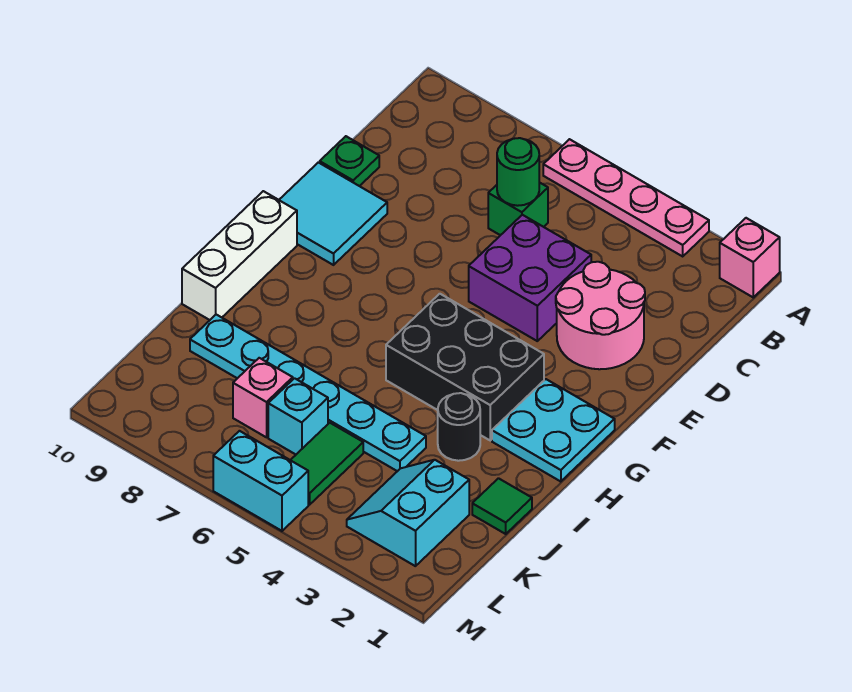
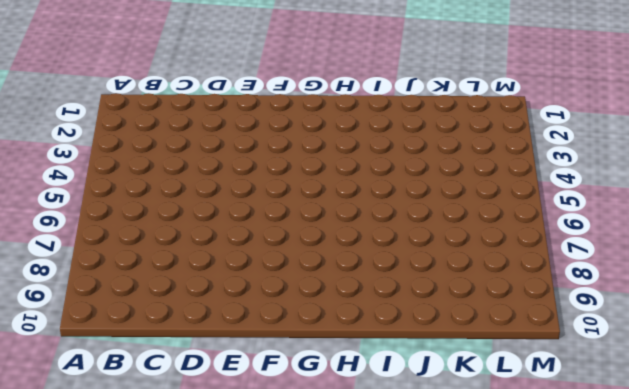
none -> pink 1x1 brick [720,218,780,297]
none -> pink 1x4 plate [543,139,709,256]
none -> green 1x1 brick [488,182,548,235]

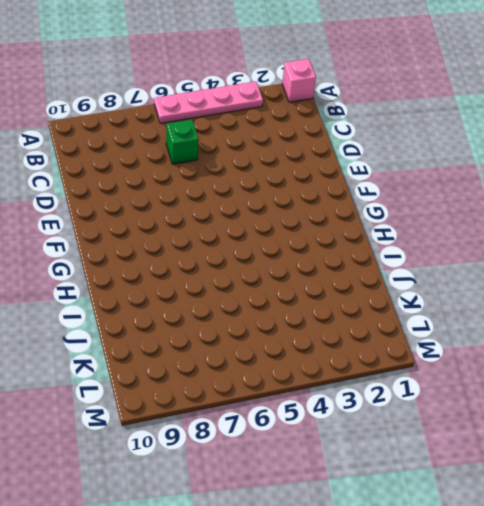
none -> pink 2x2 round brick [556,262,645,369]
none -> purple 2x2 brick [469,215,591,341]
none -> green 1x1 plate [320,136,379,186]

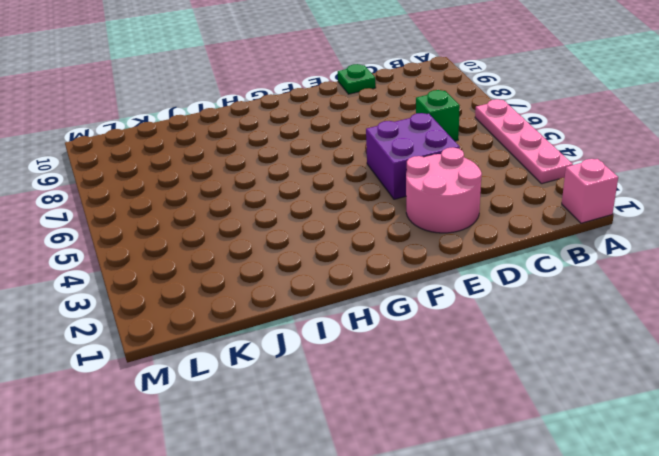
none -> cyan 2x2 tile [279,162,387,265]
none -> cyan 2x2 plate [492,379,615,482]
none -> black 2x3 brick [386,294,544,440]

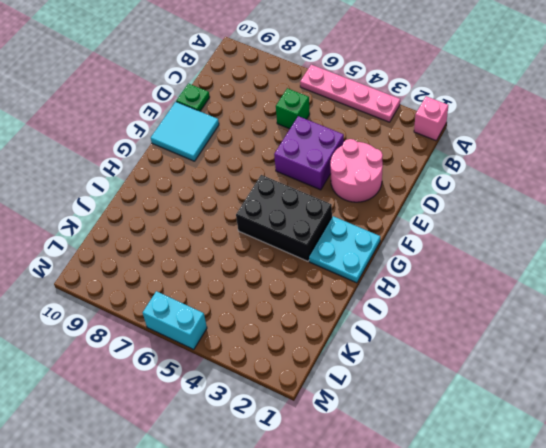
none -> white 1x3 brick [182,191,297,320]
none -> black 1x1 round brick [438,393,480,461]
none -> green 1x1 tile [472,478,532,534]

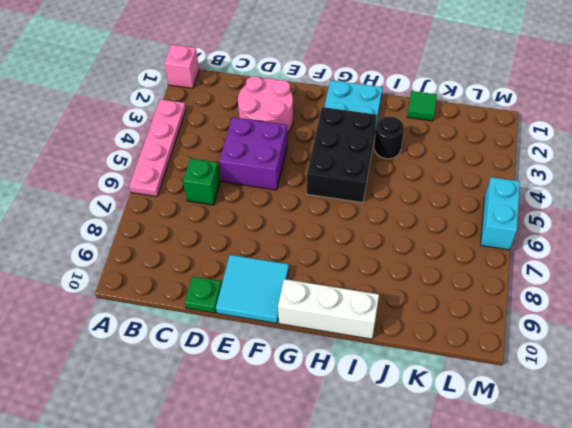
none -> cyan 1x6 plate [190,315,426,471]
none -> cyan 2x2 slope [347,460,469,566]
none -> green 1x2 tile [291,423,363,505]

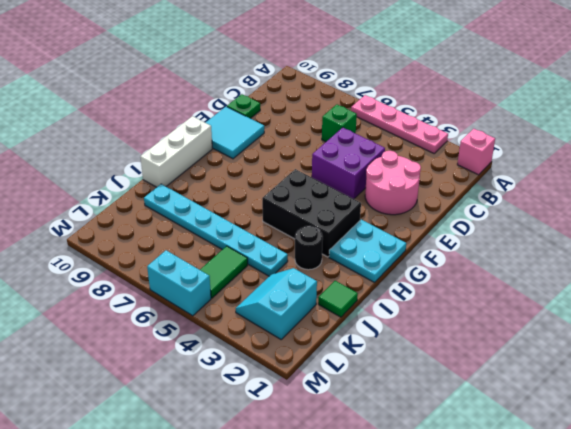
none -> cyan 1x1 brick [268,378,328,454]
none -> pink 1x1 brick [233,358,293,437]
none -> green 1x1 round brick [497,138,539,206]

